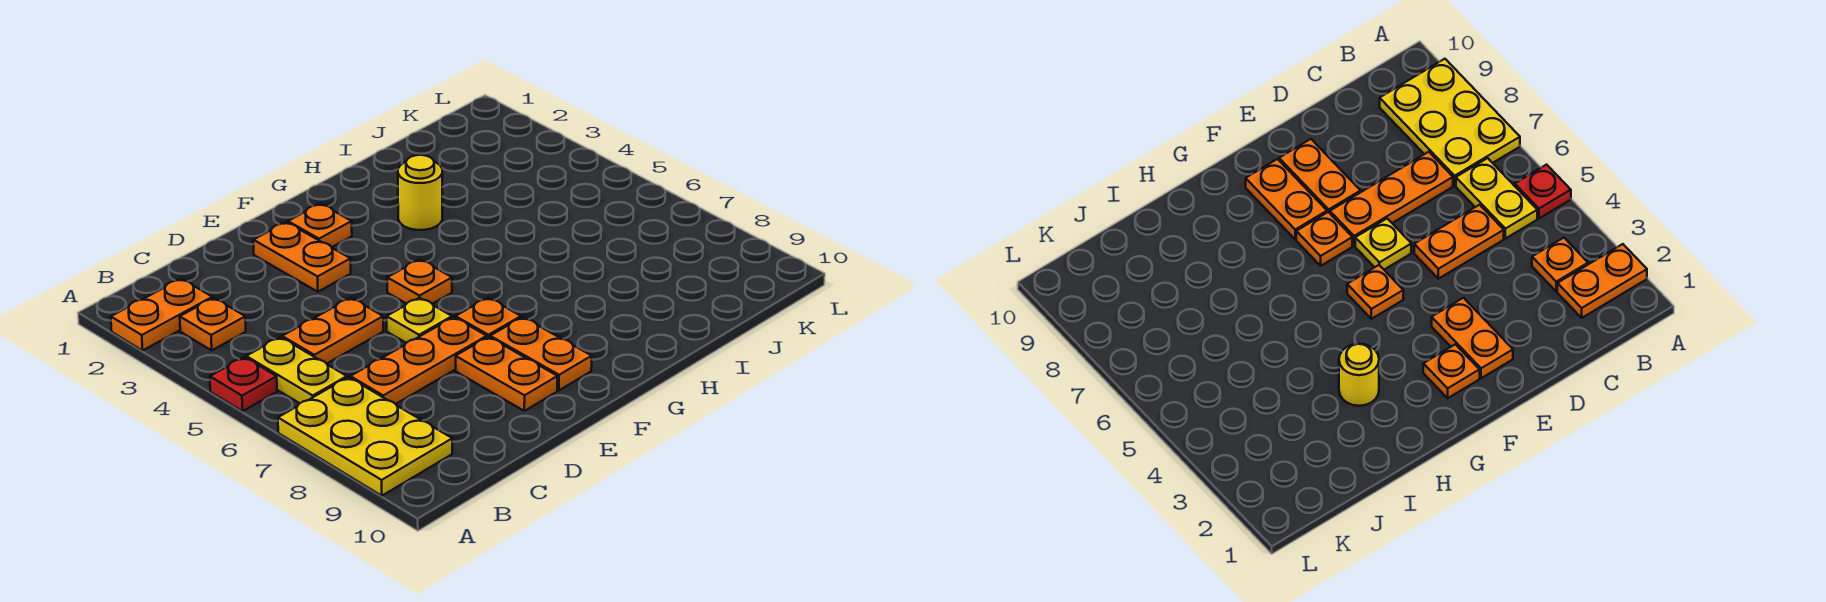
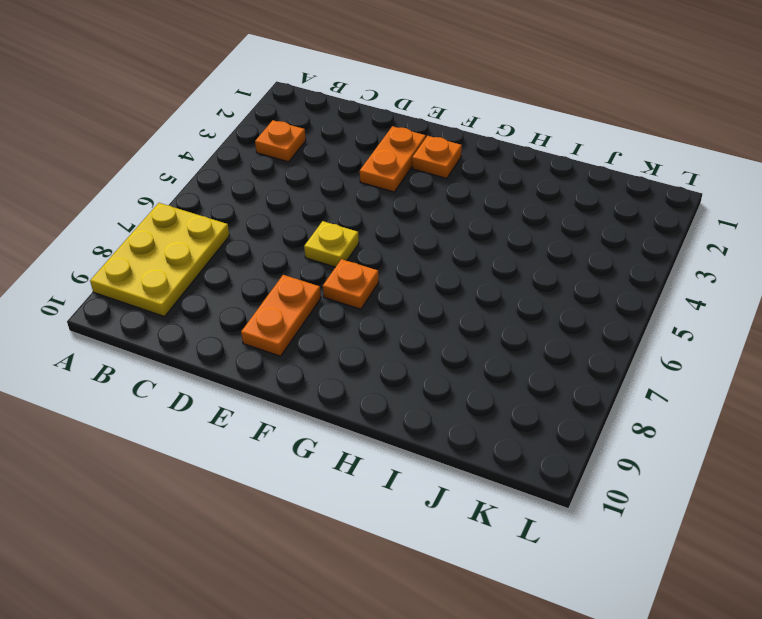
none -> orange 1x2 plate [111,279,212,350]
none -> red 1x1 plate [210,357,277,411]
none -> yellow 1x2 plate [246,337,347,403]

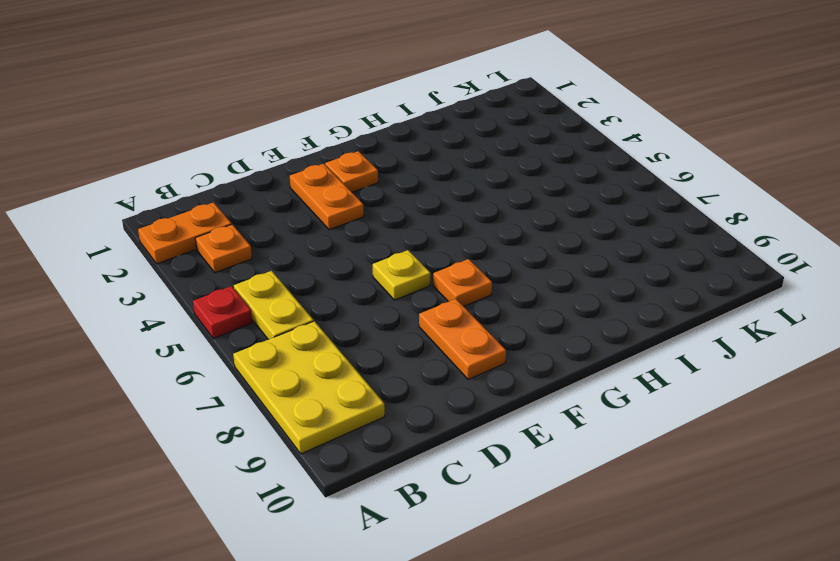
none -> orange 1x2 plate [282,298,383,364]
none -> orange 1x3 plate [350,317,487,404]
none -> orange 1x1 plate [387,259,452,304]

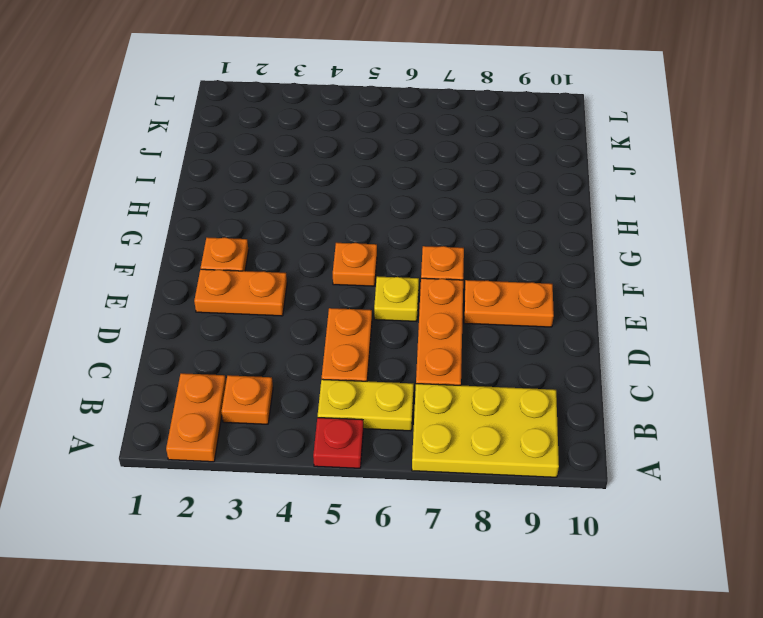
none -> orange 1x2 plate [490,317,592,390]
none -> yellow 1x1 round brick [398,155,442,230]

